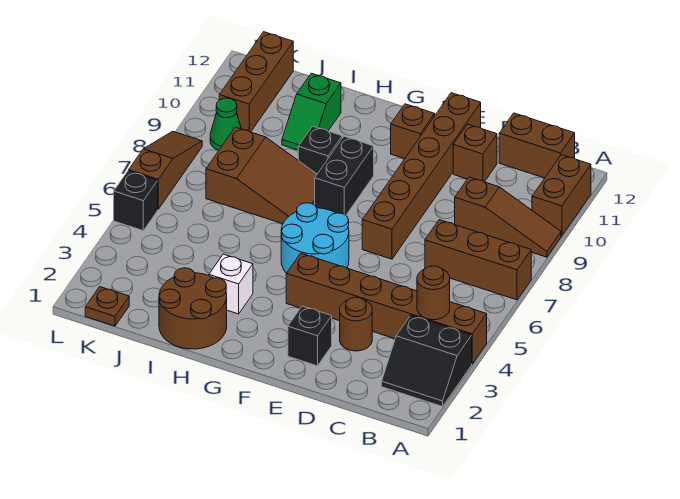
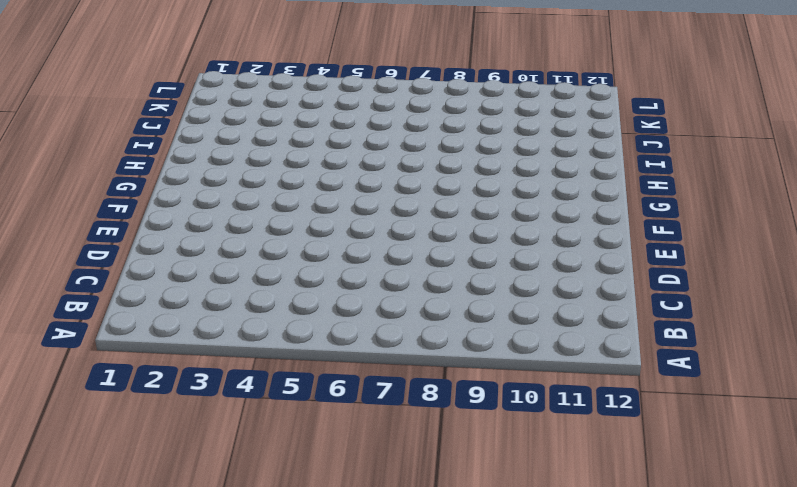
none -> black 2x2 slope [382,315,472,407]
none -> brown 1x6 brick [286,253,487,364]
none -> brown 1x3 brick [425,220,531,300]

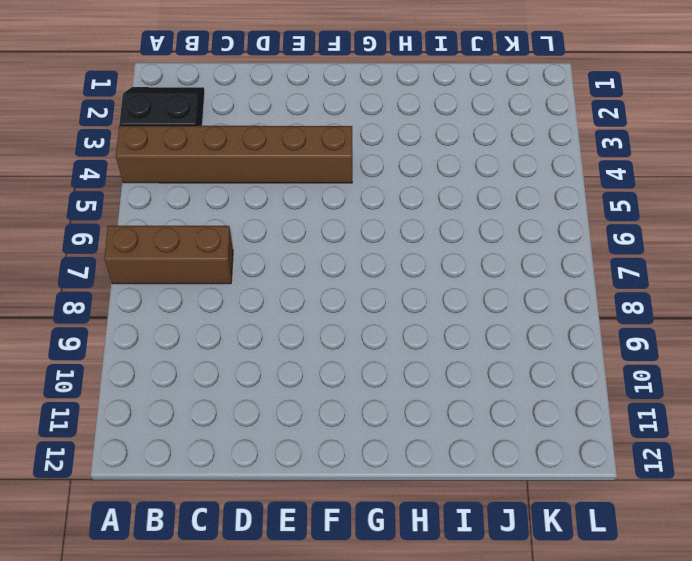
none -> brown 1x3 slope [455,177,561,257]
none -> brown 1x2 brick [532,155,591,236]
none -> brown 1x2 brick [499,113,575,178]

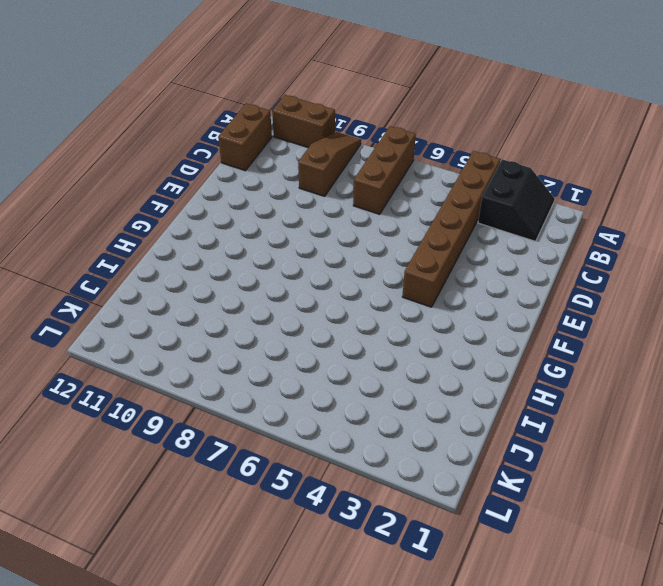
none -> brown 1x1 round brick [340,297,372,351]
none -> brown 1x1 brick [453,124,497,182]
none -> black 1x1 brick [288,306,332,366]

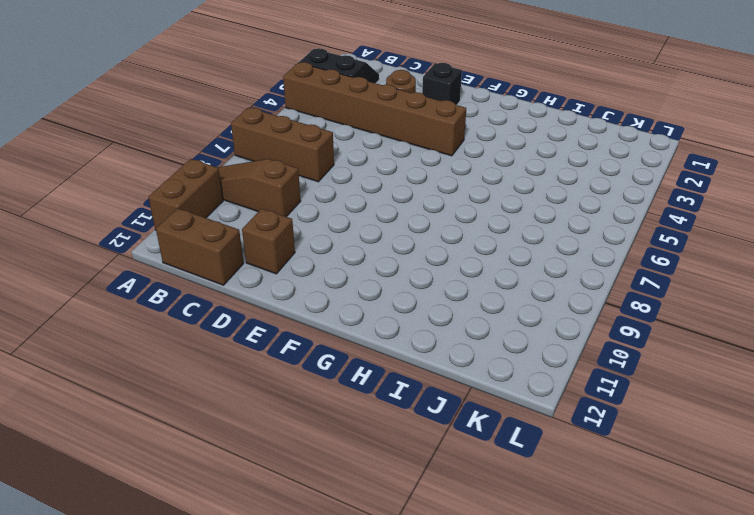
none -> brown 1x6 brick [362,93,481,259]
none -> cyan 2x2 round brick [281,203,349,273]
none -> brown 1x1 brick [391,104,435,159]

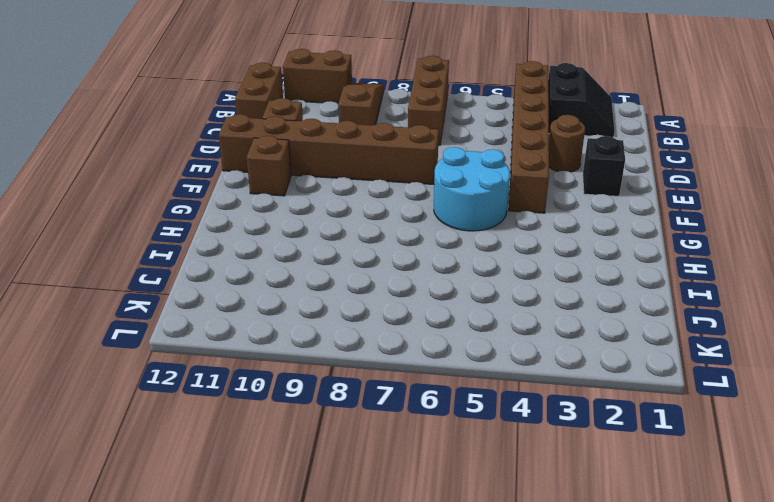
none -> black 1x2 brick [315,136,374,215]
none -> brown 2x2 round brick [159,268,227,349]
none -> white 1x1 brick [209,254,253,314]

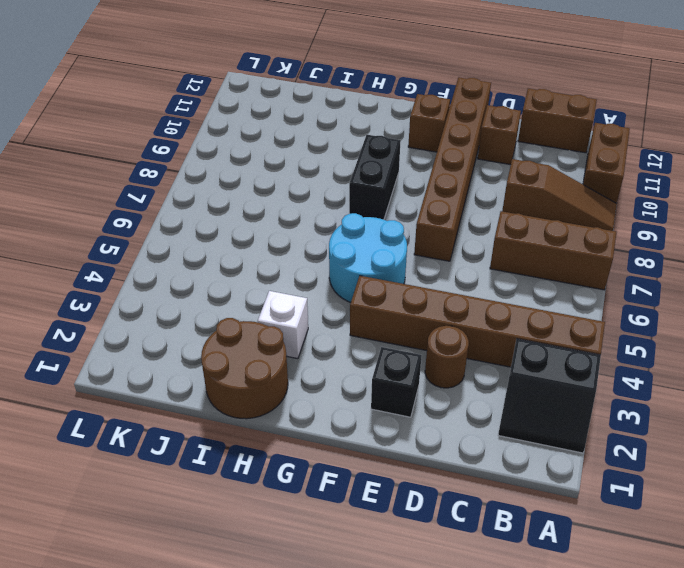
none -> brown 2x3 slope [206,127,317,224]
none -> black 1x1 brick [298,126,342,174]
none -> green 1x2 slope [282,73,341,150]

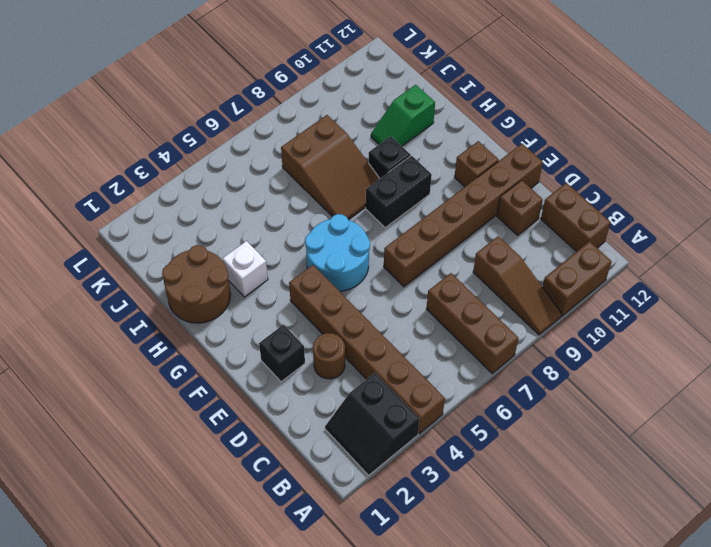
none -> brown 1x1 plate [85,287,129,326]
none -> green 1x1 cone [210,98,241,150]
none -> brown 1x3 brick [219,32,293,132]

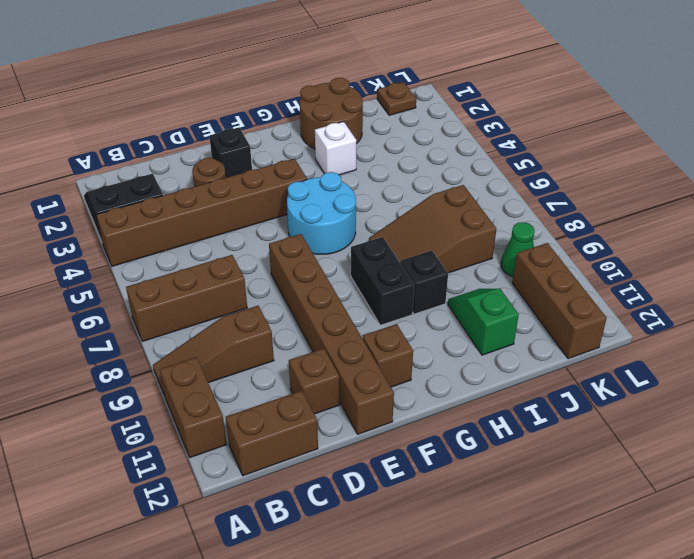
none -> black 1x1 brick [114,171,158,230]
none -> brown 1x3 slope [129,131,202,209]
none -> brown 1x1 round brick [417,266,450,320]

